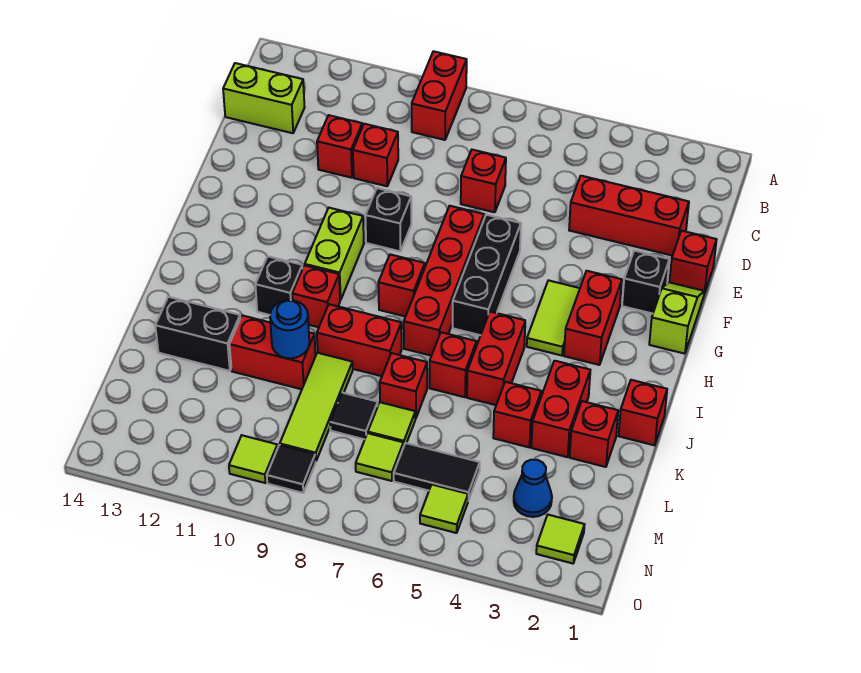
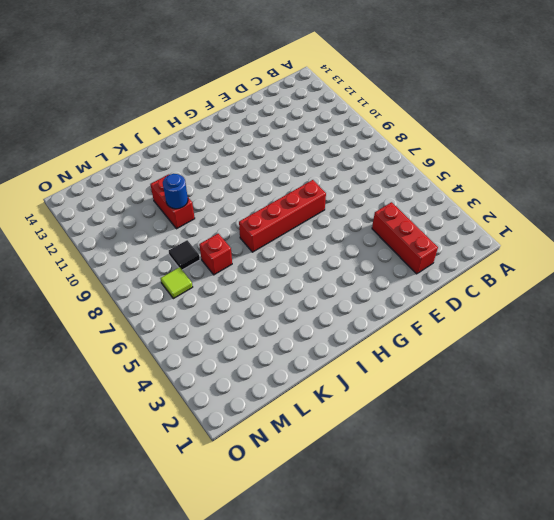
none -> red 1x2 brick [412,51,467,140]
none -> lime 1x2 brick [223,63,305,133]
none -> red 1x1 brick [461,150,506,212]
none -> red 1x1 brick [353,124,398,186]

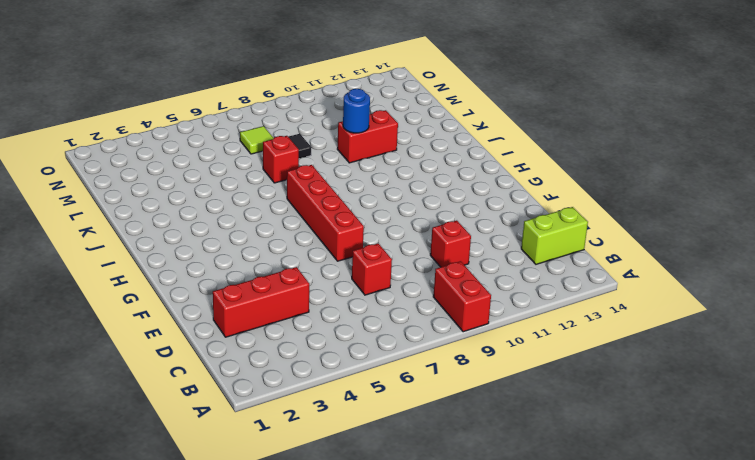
none -> red 1x1 brick [317,115,362,178]
none -> red 1x1 brick [670,231,717,293]
none -> lime 1x2 slope [649,282,705,354]
none -> black 1x1 brick [622,251,669,314]

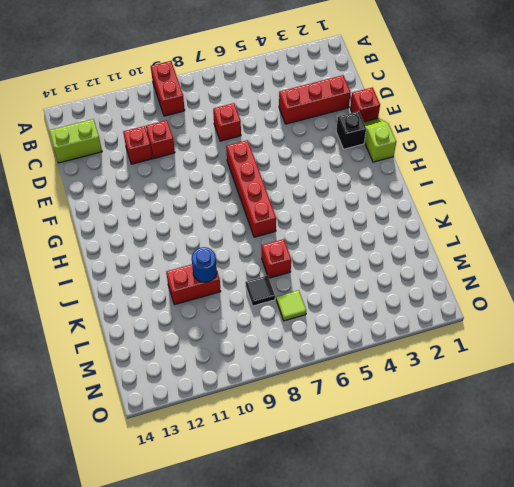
none -> black 1x3 brick [453,215,521,335]
none -> black 1x1 brick [365,188,411,251]
none -> red 1x2 brick [564,271,622,365]
none -> lime 1x2 tile [527,280,580,356]

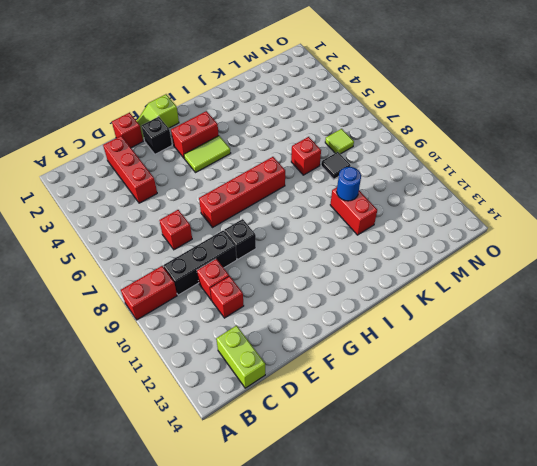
black 1x3 brick [163,231,237,295] -> black 1x3 brick moved to [453,215,521,335]
none -> lime 1x2 brick [305,208,364,300]
none -> red 1x1 brick [378,254,425,316]
none -> red 1x2 brick [467,312,525,405]
none -> red 1x1 brick [292,265,340,327]

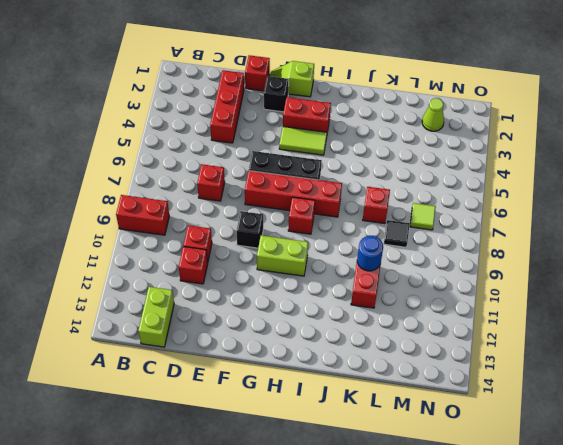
lime 1x1 cone [422,98,444,131] -> none
none -> red 1x2 brick [467,312,525,405]
none -> red 1x1 brick [292,265,340,327]
none -> black 1x1 brick [255,256,303,315]
none -> red 1x1 brick [619,380,667,445]

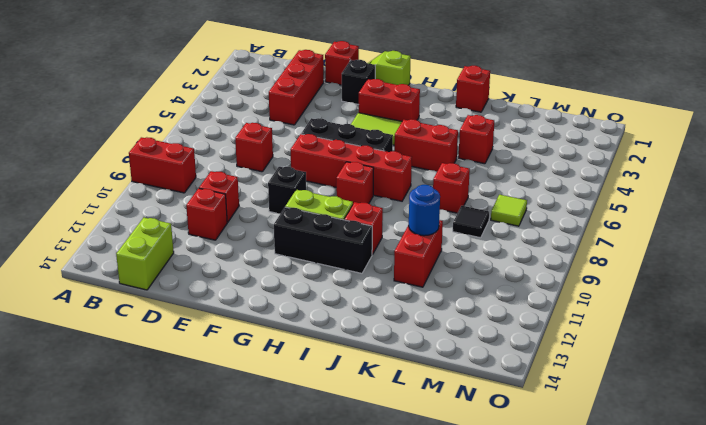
black 1x3 brick [274,207,372,273] -> black 1x1 brick [255,256,303,315]
none -> red 1x2 brick [531,361,590,457]
none -> red 1x1 brick [430,332,477,397]
none -> red 1x2 brick [317,304,402,376]
none -> red 1x1 brick [570,401,618,467]

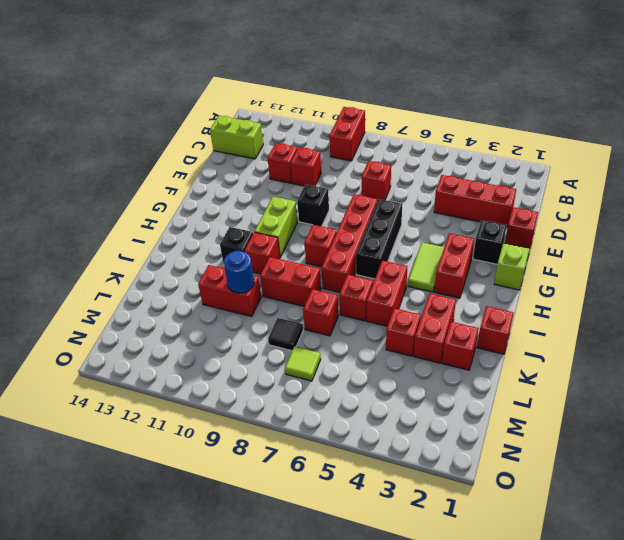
none -> lime 1x3 tile [280,353,353,461]
none -> black 1x2 brick [155,297,240,371]
none -> lime 1x1 tile [368,402,415,447]
none -> blue 1x1 cone [514,460,552,517]

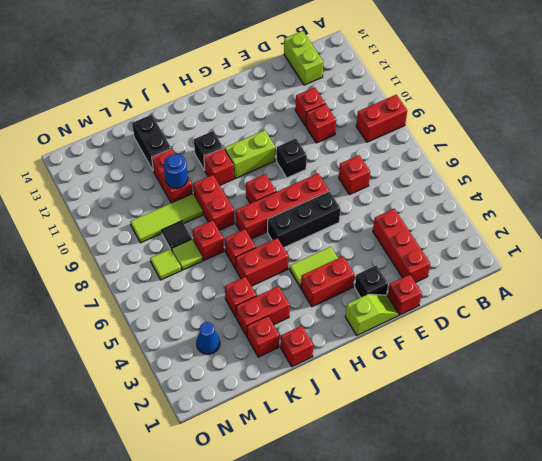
none -> black 1x2 tile [394,443,480,501]
none -> lime 1x1 tile [536,515,585,563]
none -> lime 1x1 tile [420,485,468,533]
none -> black 1x1 tile [267,445,316,493]

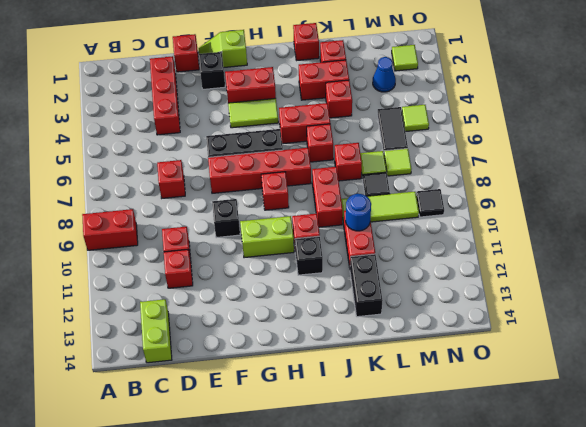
none -> lime 1x1 tile [229,435,278,483]

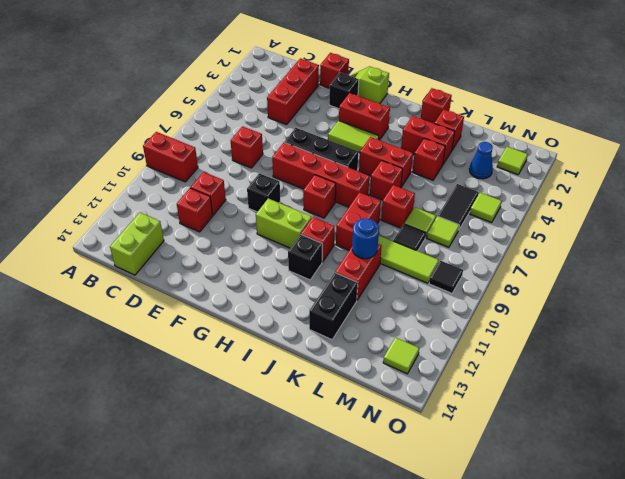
lime 1x1 tile [383,338,419,374] -> lime 1x1 tile moved to [229,435,278,483]

